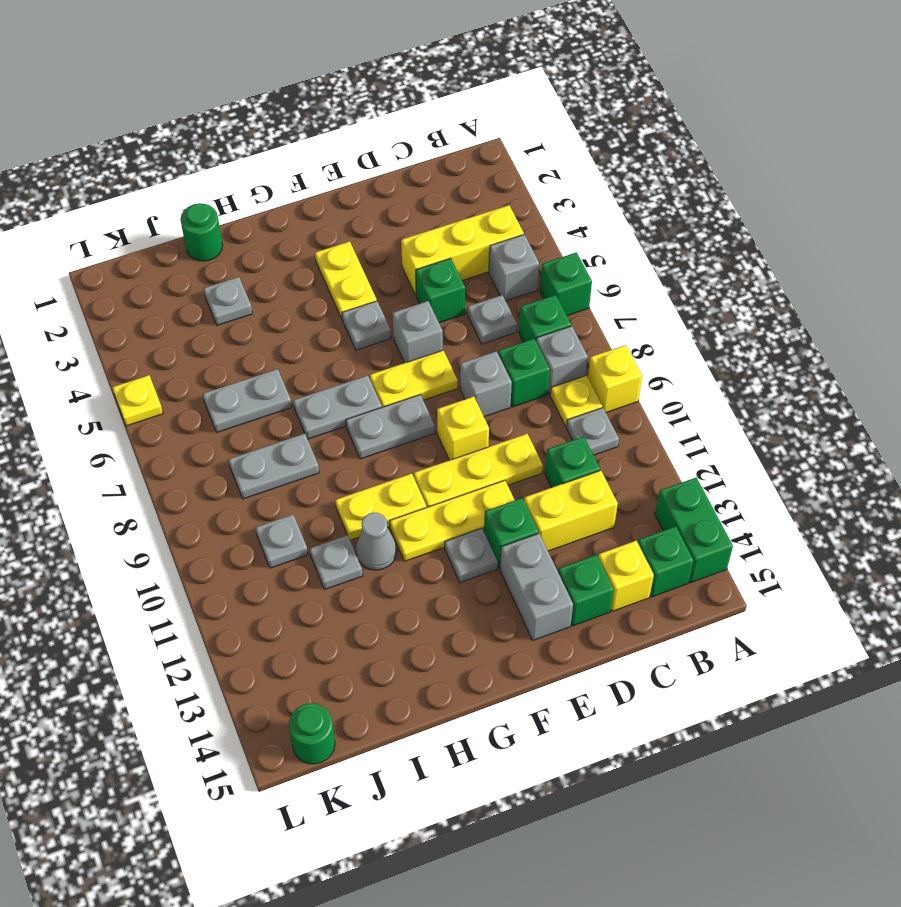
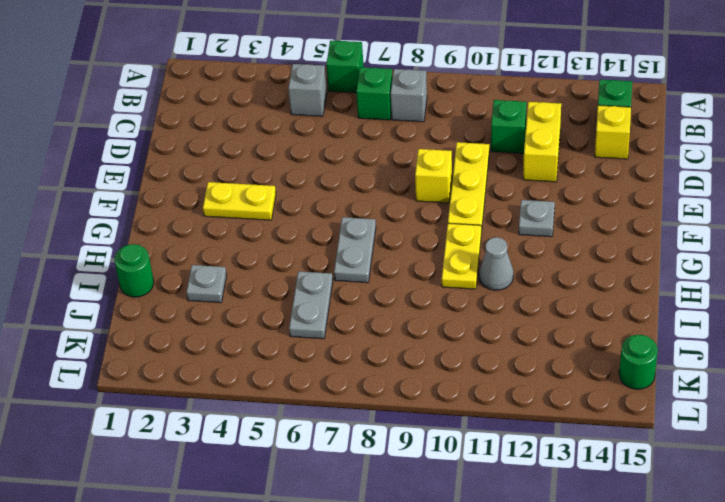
none -> yellow 1x1 brick [588,345,642,412]
none -> green 1x2 brick [655,477,733,583]
none -> yellow 1x3 brick [401,205,524,295]
none -> yellow 1x1 plate [550,376,602,426]

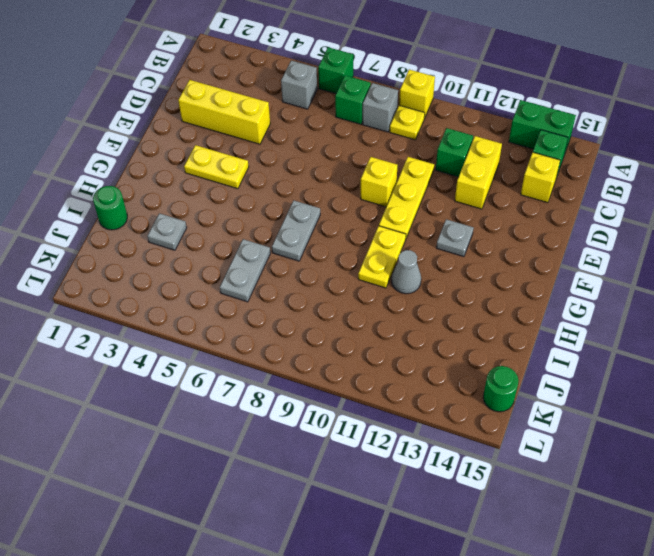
yellow 1x3 brick [178,80,270,144] -> yellow 1x3 brick turned to [401,205,524,295]
none -> grey 1x1 plate [566,408,619,455]
none -> grey 1x1 plate [467,295,517,344]
none -> green 1x1 brick [498,339,550,407]
none -> green 1x1 brick [416,258,465,323]

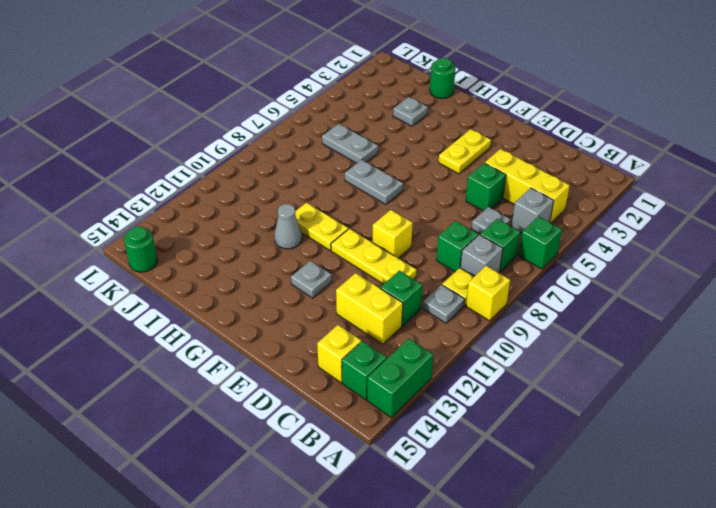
none -> grey 1x1 brick [460,351,512,417]
none -> green 1x1 brick [558,555,614,626]
none -> grey 1x1 brick [392,301,443,363]
none -> yellow 1x2 plate [370,350,458,407]

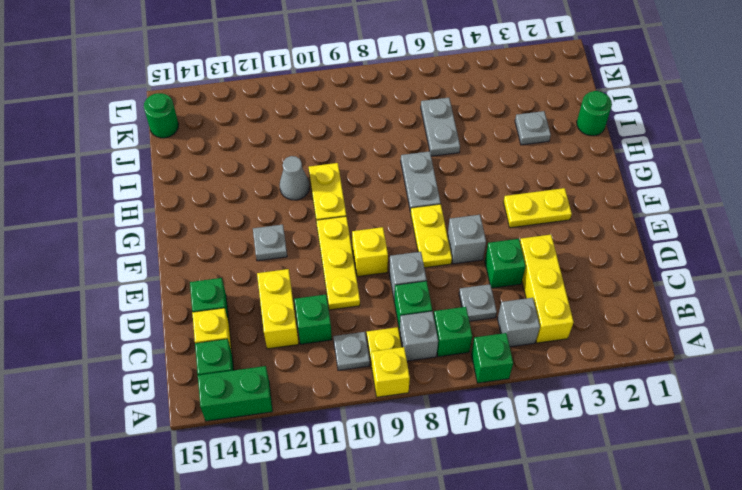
none -> yellow 1x3 plate [390,480,515,561]
none -> green 1x1 brick [484,498,538,568]
none -> grey 1x2 brick [500,533,573,640]
none -> grey 1x1 plate [342,301,391,350]

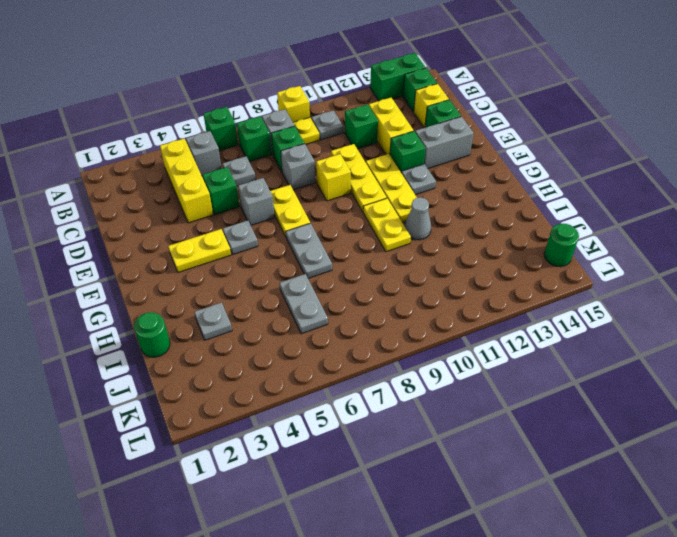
none -> grey 1x2 plate [346,395,435,459]
none -> grey 1x2 plate [228,434,319,499]
none -> grey 1x1 plate [310,535,363,589]
none -> grey 1x1 plate [255,515,308,568]

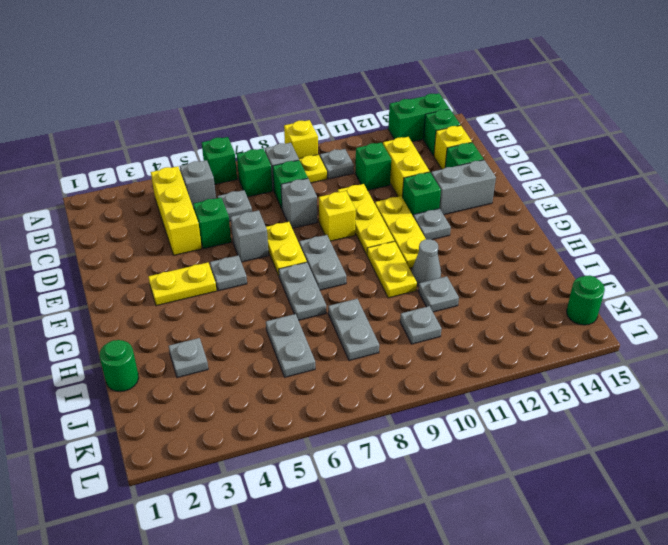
none -> yellow 1x1 plate [112,375,163,426]

